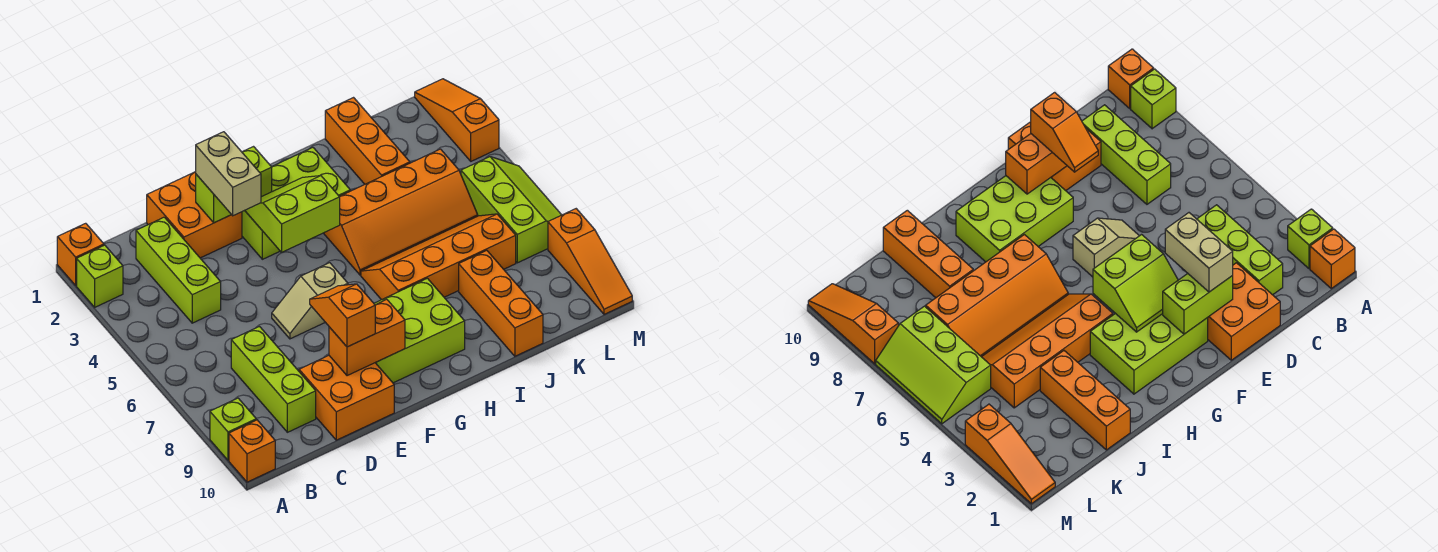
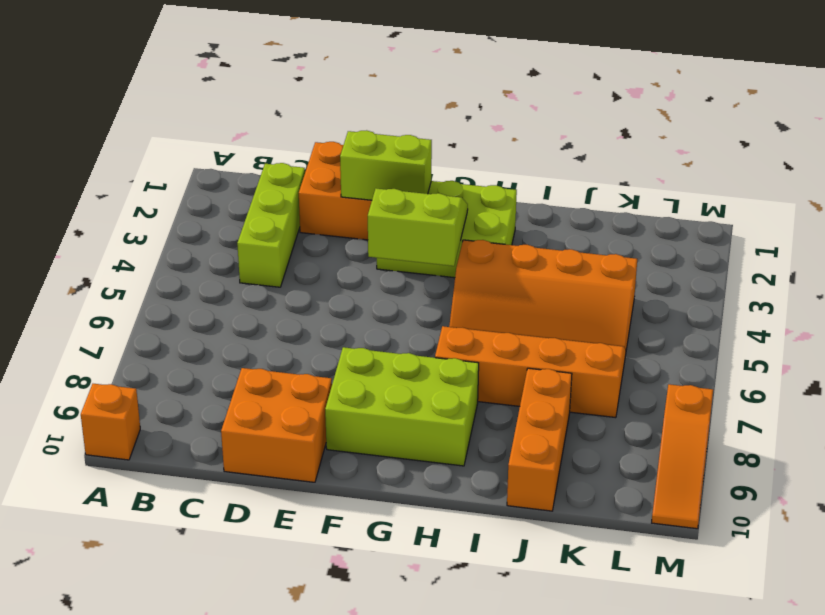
none -> orange 1x1 brick [57,223,104,285]
none -> lime 1x1 brick [77,245,123,307]
none -> lime 1x1 brick [210,398,256,460]

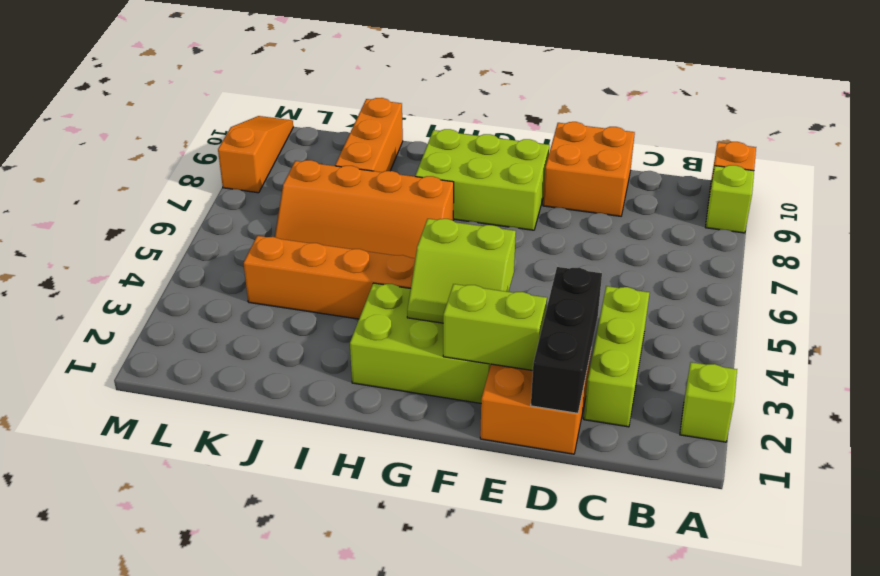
black 1x3 brick [531,267,602,413] -> none
none -> orange 1x1 brick [57,223,104,285]
none -> lime 1x3 brick [231,327,316,432]
none -> tan 1x2 slope [272,263,348,339]

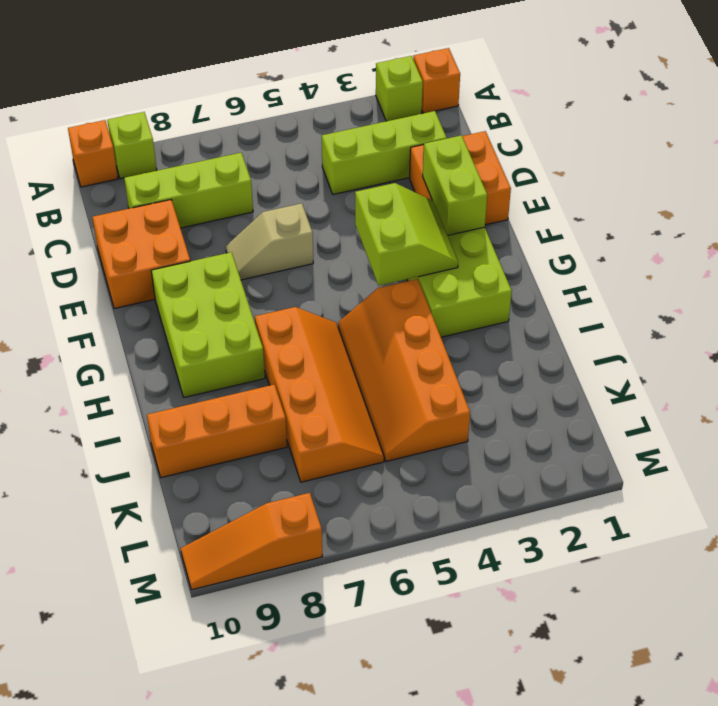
tan 1x2 slope [226,203,313,280] -> tan 1x2 slope turned to [272,263,348,339]
none -> orange 1x3 brick [325,98,410,184]
none -> lime 2x3 slope [461,157,561,263]
none -> orange 1x3 slope [415,79,499,161]

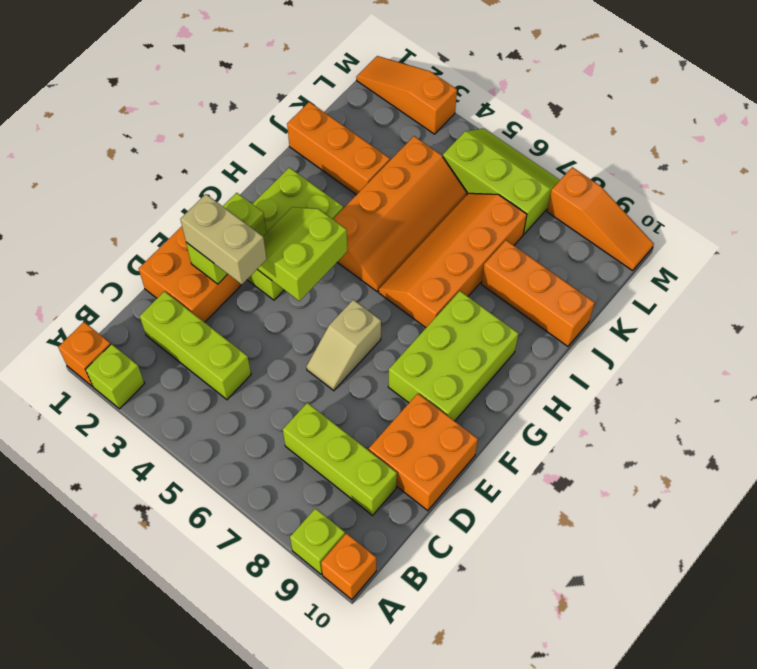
none -> orange 1x2 brick [329,299,405,376]
none -> orange 1x2 slope [310,284,375,347]

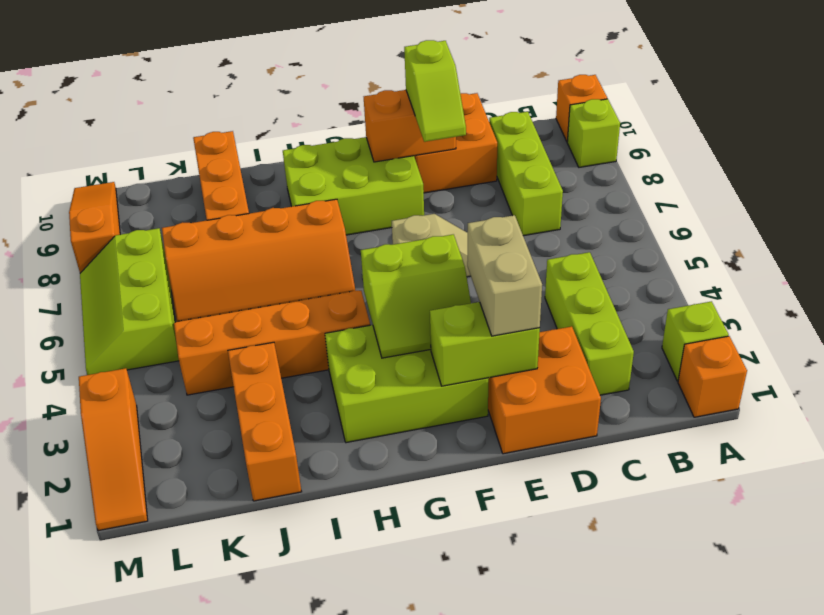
lime 1x2 slope [404,40,466,142] -> orange 1x2 slope [310,284,375,347]

